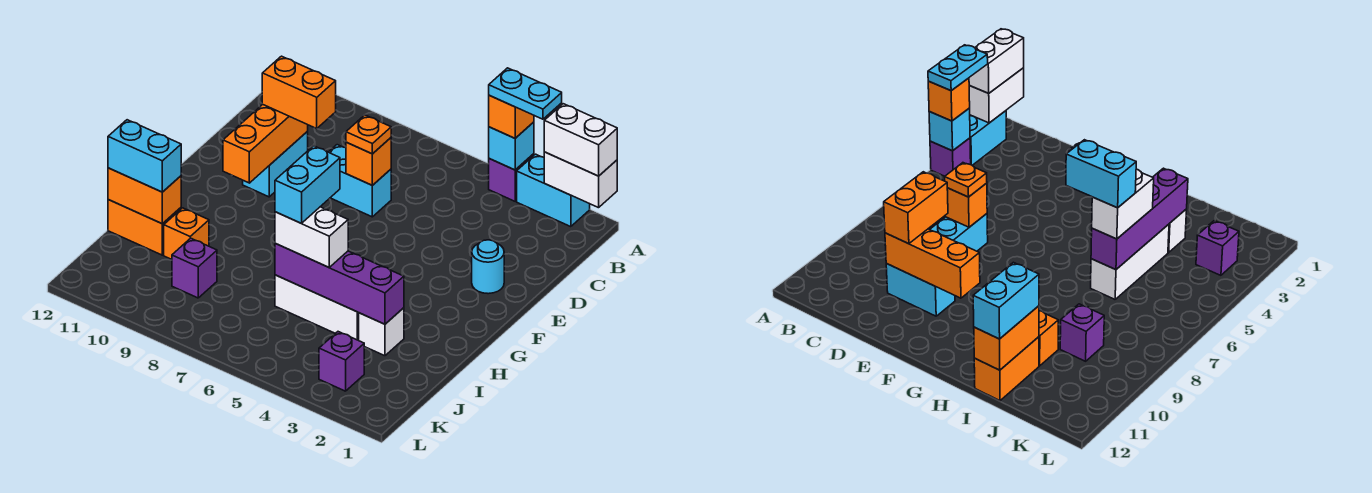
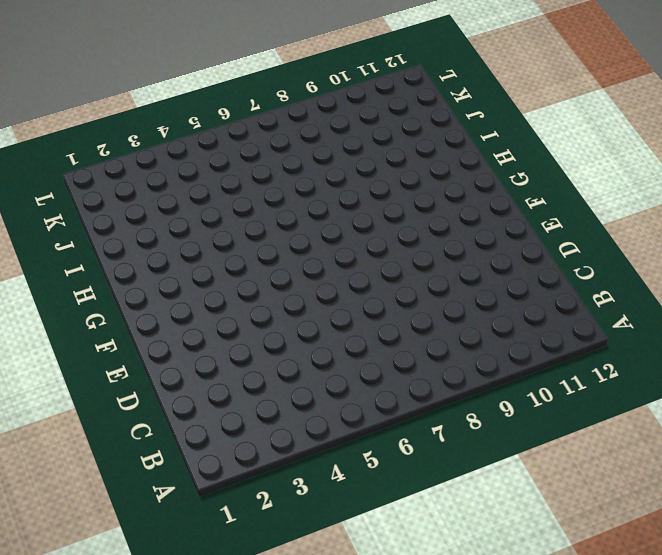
none -> cyan 1x2 brick [517,154,590,227]
none -> purple 1x1 brick [489,154,534,201]
none -> cyan 1x2 brick [329,145,391,217]

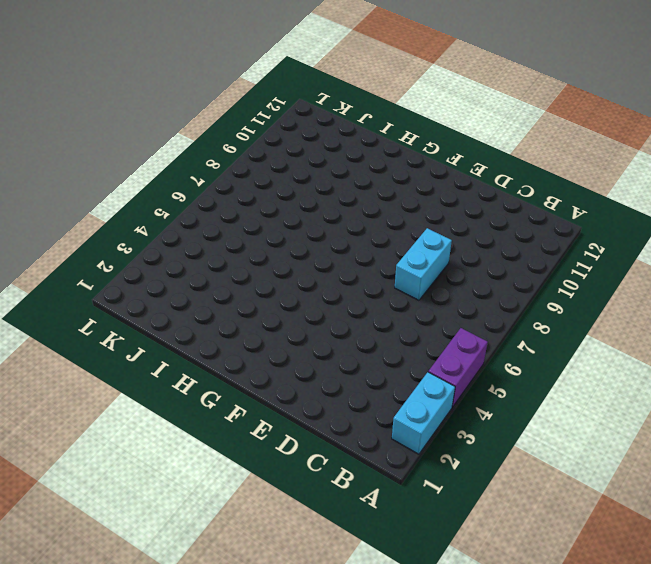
purple 1x2 brick [429,328,488,407] -> purple 1x1 brick [489,154,534,201]
none -> cyan 1x2 brick [243,131,308,197]
none -> cyan 1x1 round brick [472,240,504,294]
none -> white 1x1 brick [359,308,404,356]

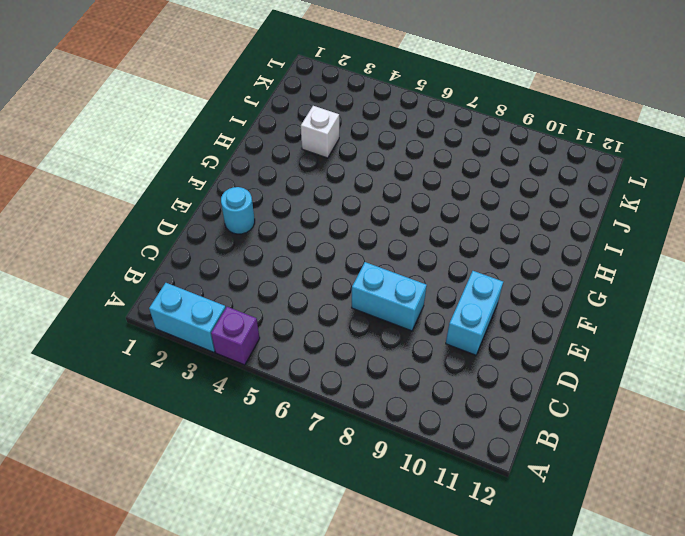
none -> white 1x3 brick [275,275,359,340]
none -> orange 1x1 brick [164,208,209,259]
none -> orange 1x2 brick [108,200,181,255]

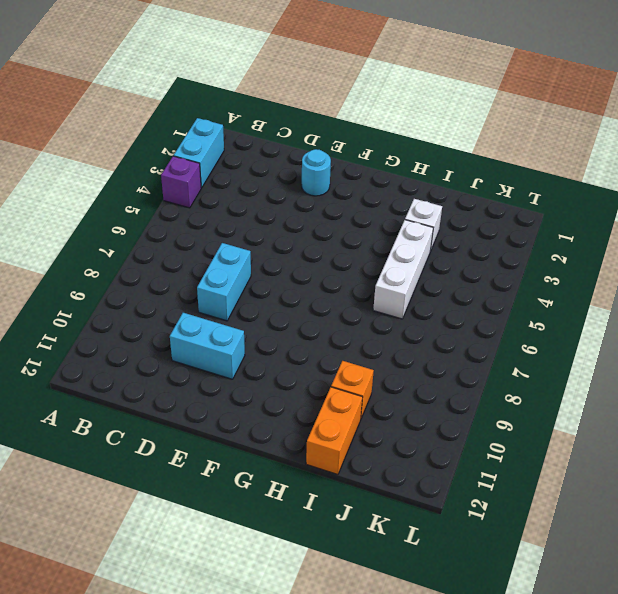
none -> purple 1x1 brick [172,238,217,298]
none -> purple 1x1 brick [319,332,364,391]
none -> white 1x2 brick [544,152,617,208]

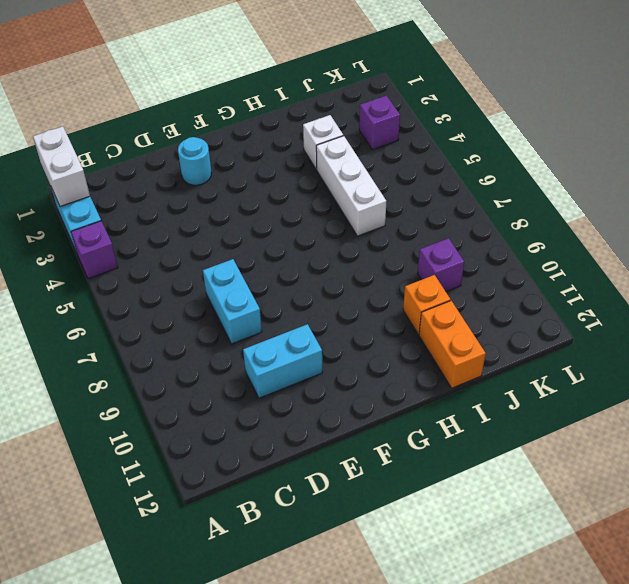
none -> cyan 1x1 brick [489,122,534,170]
none -> orange 1x1 brick [346,138,391,185]
none -> orange 1x3 brick [223,105,308,183]

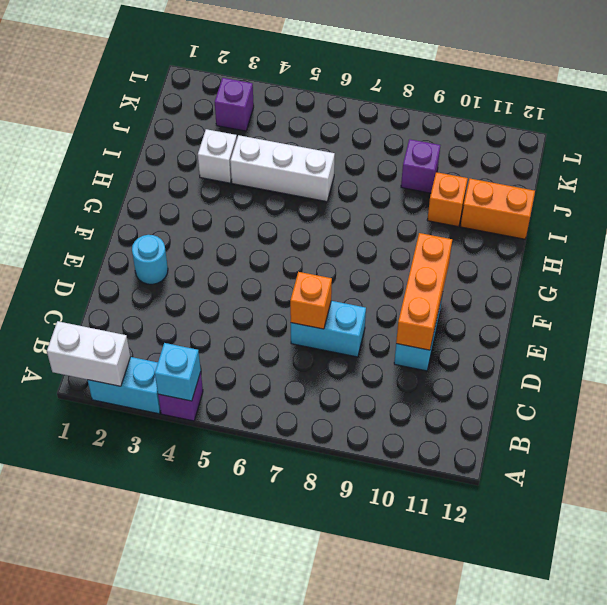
none -> purple 1x4 brick [275,243,404,324]
none -> orange 1x2 brick [108,168,181,224]
none -> white 1x2 brick [544,104,617,176]

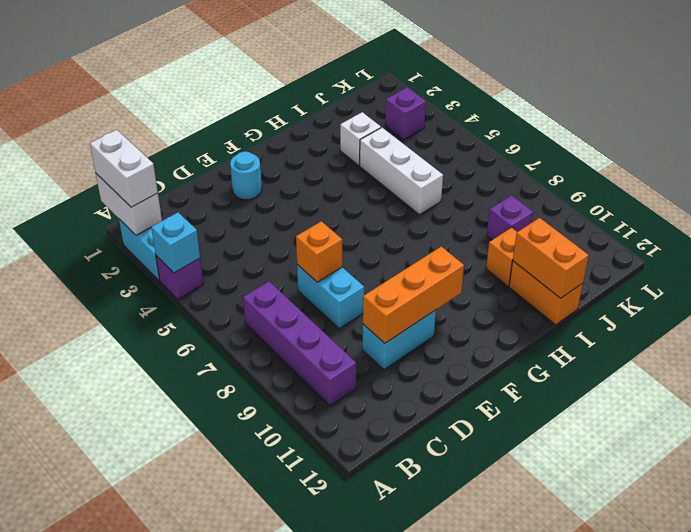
purple 1x4 brick [243,282,356,406] -> purple 1x4 brick moved to [275,243,404,324]
none -> orange 1x1 brick [489,95,534,138]
none -> orange 1x1 plate [346,115,391,154]
none -> orange 1x2 brick [262,56,336,128]

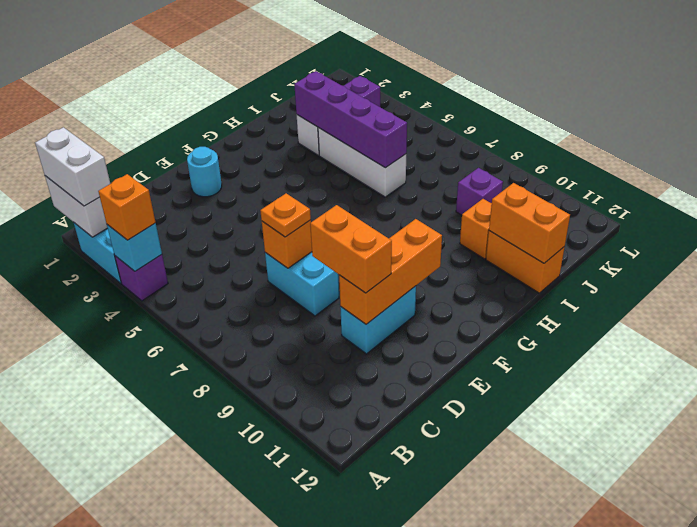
none -> white 1x2 brick [275,207,348,267]
none -> cyan 1x2 brick [108,120,181,192]
none -> cyan 1x2 plate [489,68,562,119]

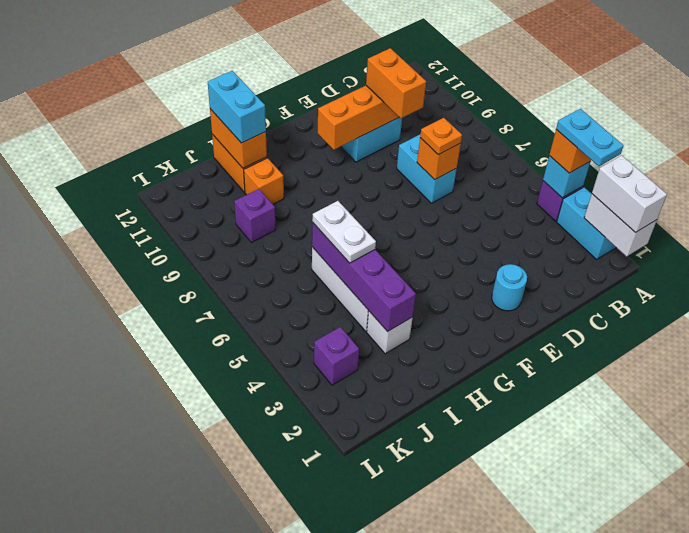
white 1x2 plate [312,201,376,263] -> white 1x2 brick [275,207,348,267]
none -> cyan 1x2 brick [275,146,340,223]

